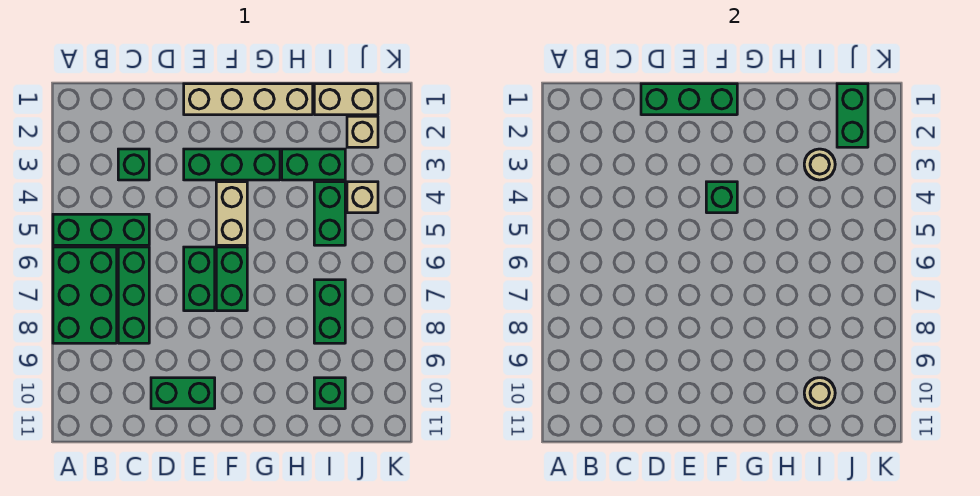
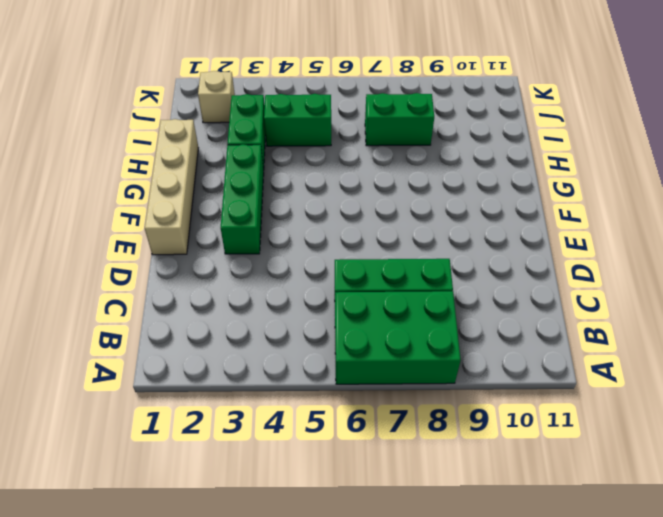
none -> green 1x3 brick [53,214,149,245]
none -> green 1x1 brick [118,149,149,180]
none -> green 1x2 brick [151,378,215,409]

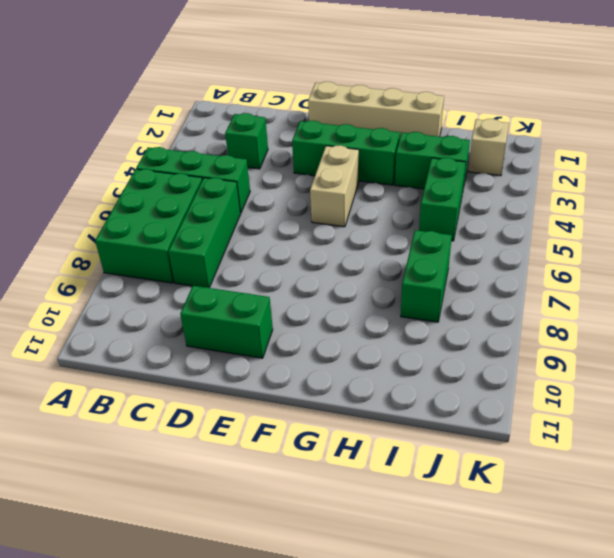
none -> green 1x2 brick [184,247,215,311]
none -> green 1x2 brick [216,247,247,311]
none -> tan 1x2 brick [314,84,378,115]

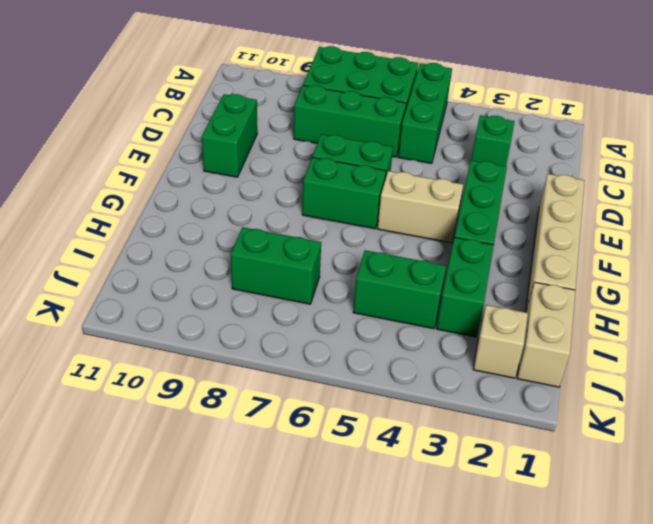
none -> green 1x1 brick [314,378,345,409]
none -> tan 1x1 brick [347,182,378,213]
none -> green 1x3 brick [641,84,737,115]

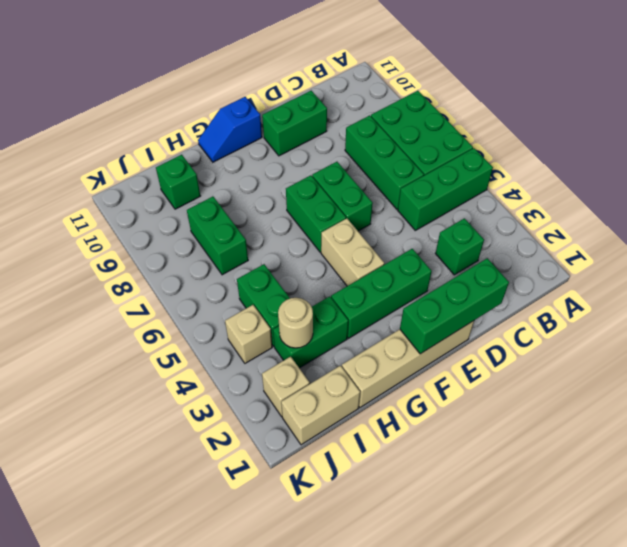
blue 1x2 slope [198,97,262,162] -> none
none -> green 1x1 brick [706,182,737,213]
none -> tan 1x1 round brick [804,378,835,409]
none -> green 1x2 brick [837,84,868,147]

